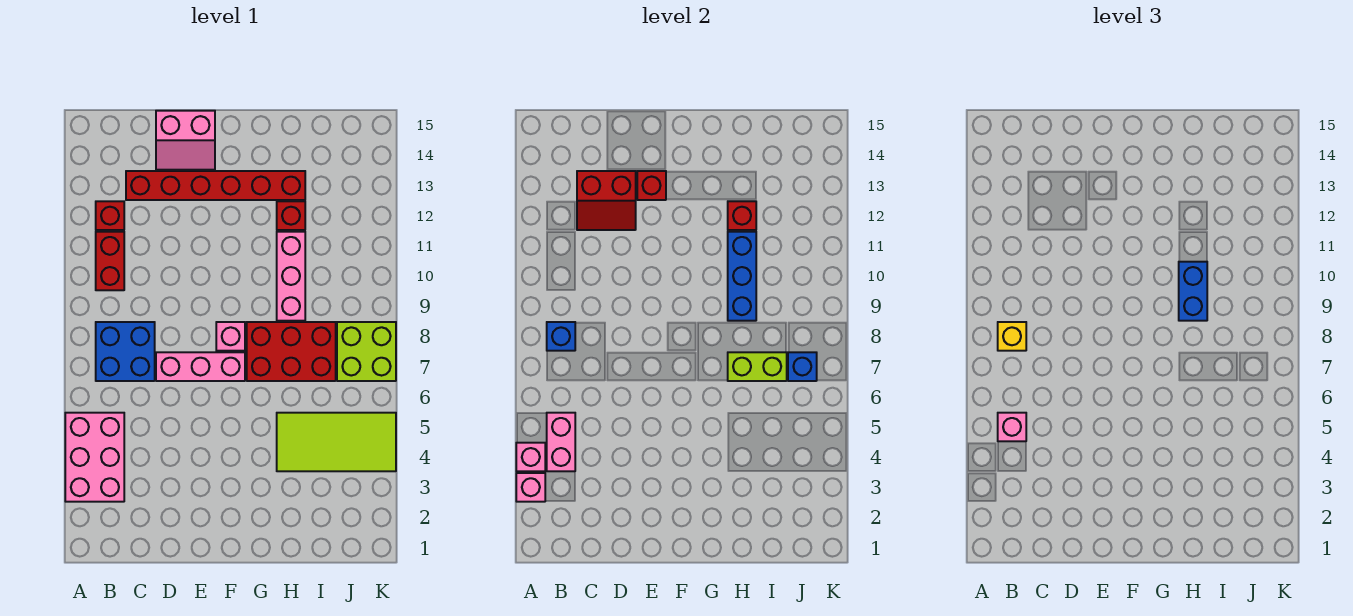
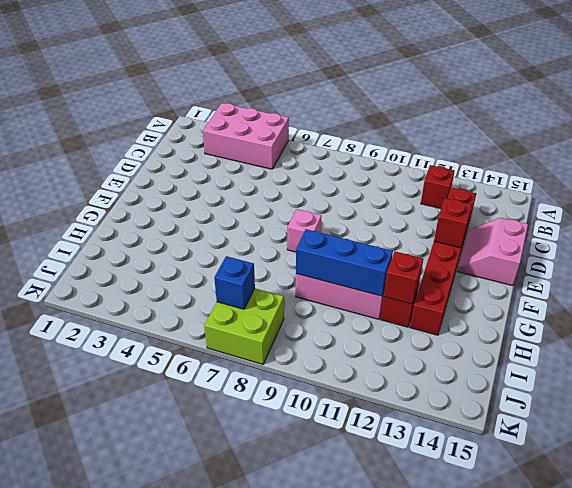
none -> blue 2x2 brick [96,322,155,381]
none -> red 1x2 brick [96,232,124,290]
none -> pink 1x3 brick [156,352,245,381]

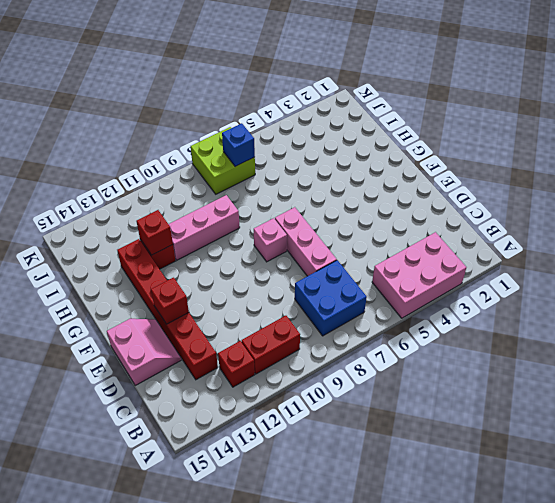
none -> red 2x3 brick [247,322,336,381]
none -> lime 2x4 tile [277,413,396,471]
none -> pink 1x1 brick [516,473,545,502]

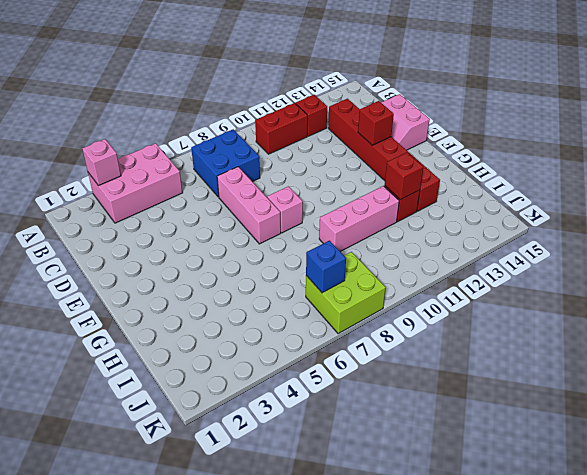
none -> red 2x3 brick [247,322,336,381]
none -> lime 2x4 tile [277,413,396,471]
none -> pink 1x1 brick [516,443,545,471]

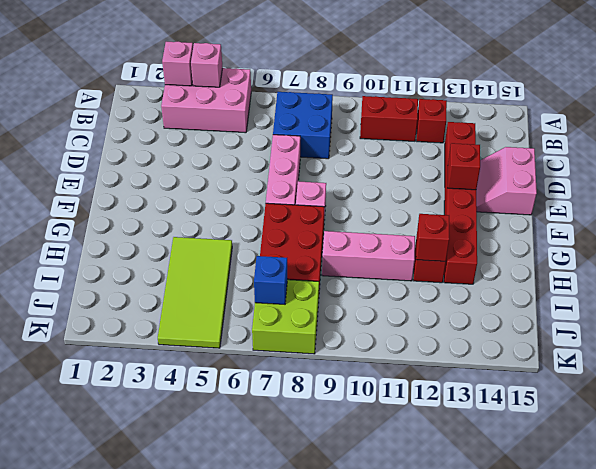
none -> pink 1x2 brick [547,413,575,471]
none -> blue 1x1 brick [547,322,575,351]
none -> red 2x2 slope [577,171,636,230]

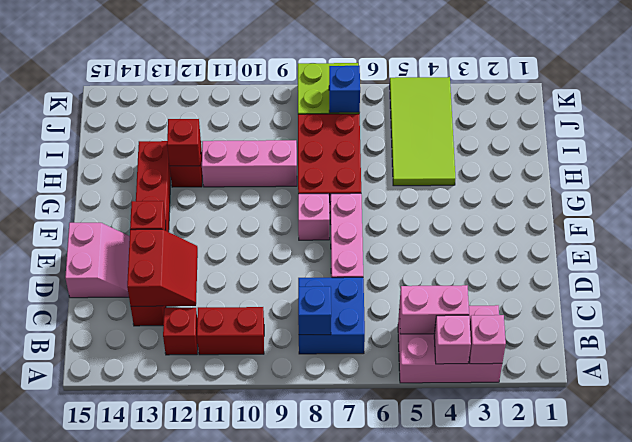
none -> lime 1x2 brick [728,352,787,381]
none -> blue 1x3 brick [728,232,756,321]
none -> pink 1x1 brick [998,413,1026,441]

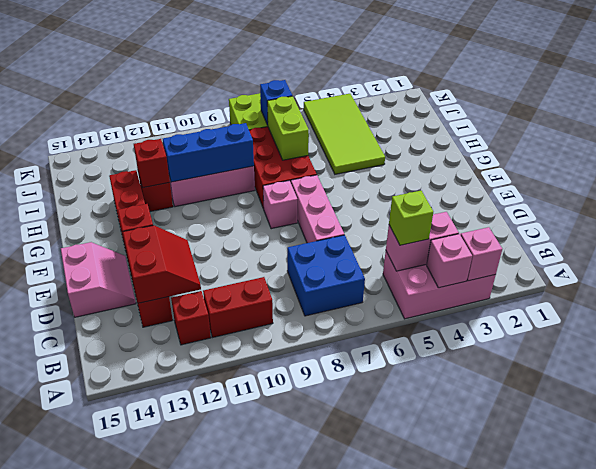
lime 1x1 brick [389,191,433,245] -> pink 1x1 brick [998,413,1026,441]
none -> blue 1x1 brick [547,322,575,351]
none -> yellow 1x1 brick [998,322,1026,351]
none -> blue 1x2 brick [1179,262,1207,321]

